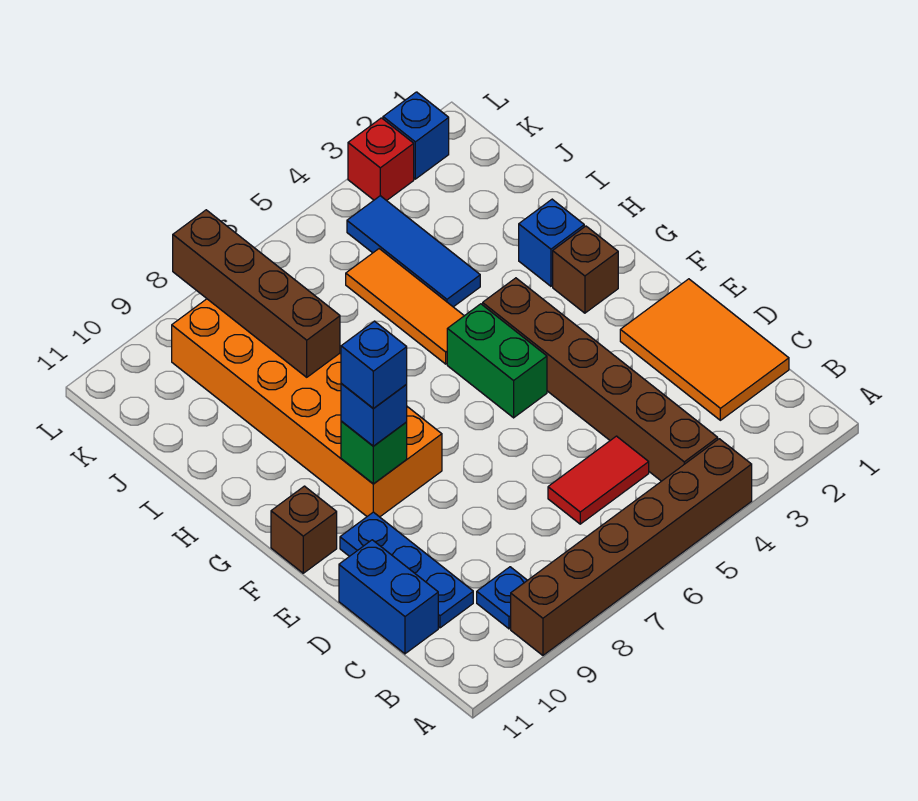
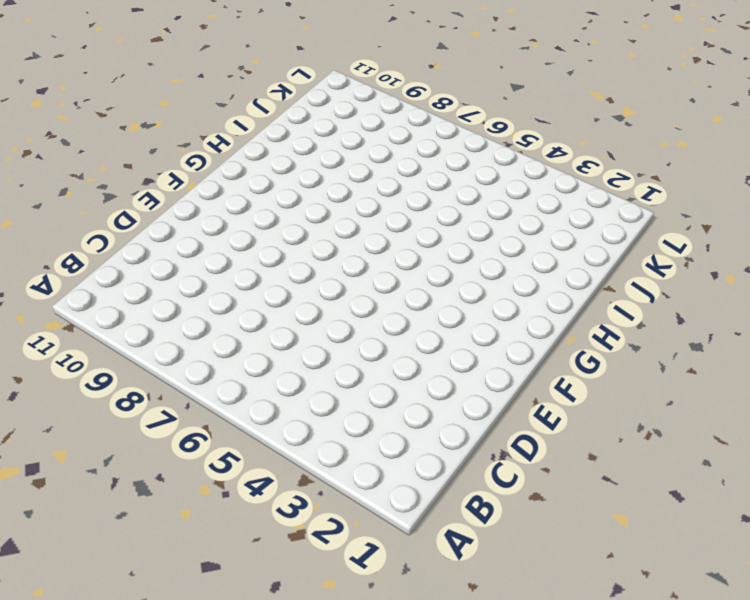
none -> brown 1x6 brick [511,439,752,655]
none -> brown 1x6 brick [483,278,718,481]
none -> blue 1x1 plate [477,567,527,629]

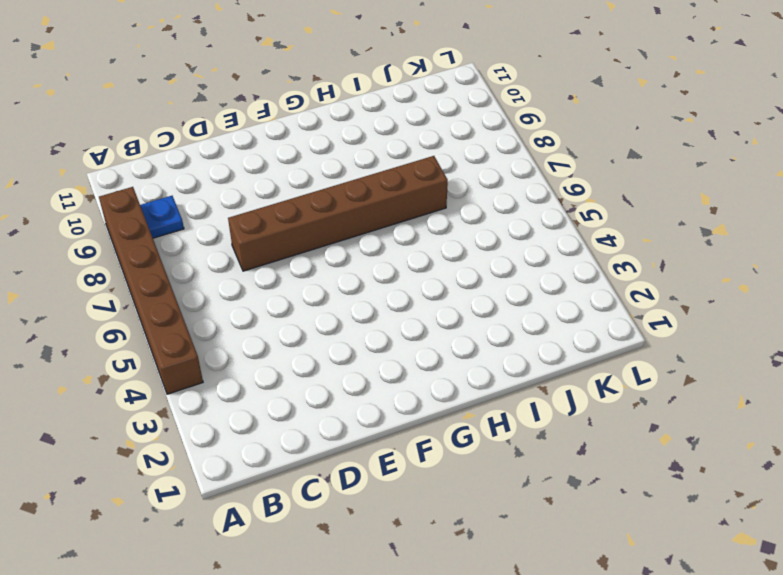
brown 1x6 brick [228,156,448,271] -> brown 1x6 brick moved to [483,278,718,481]
none -> orange 2x3 tile [620,279,789,420]
none -> red 1x2 tile [548,436,649,524]
none -> blue 1x3 plate [340,512,473,628]

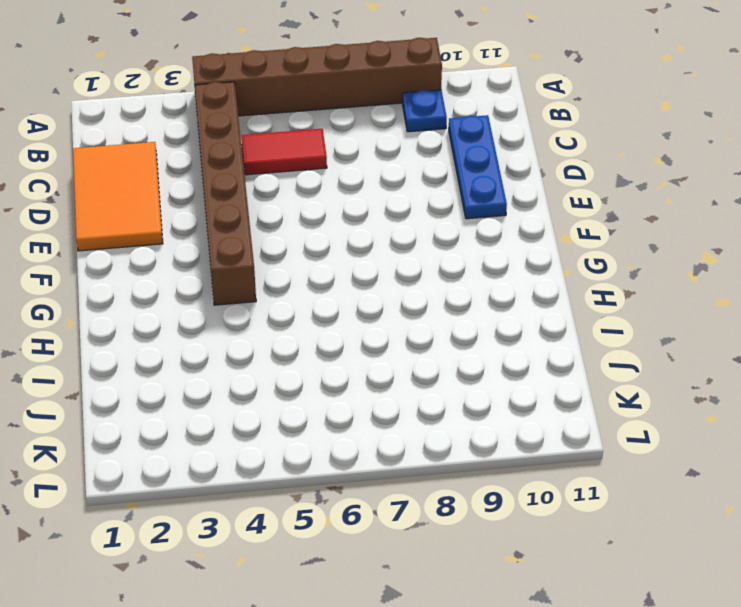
none -> blue 1x2 brick [339,540,438,654]
none -> green 1x2 brick [447,304,547,418]
none -> orange 2x6 brick [172,299,442,517]

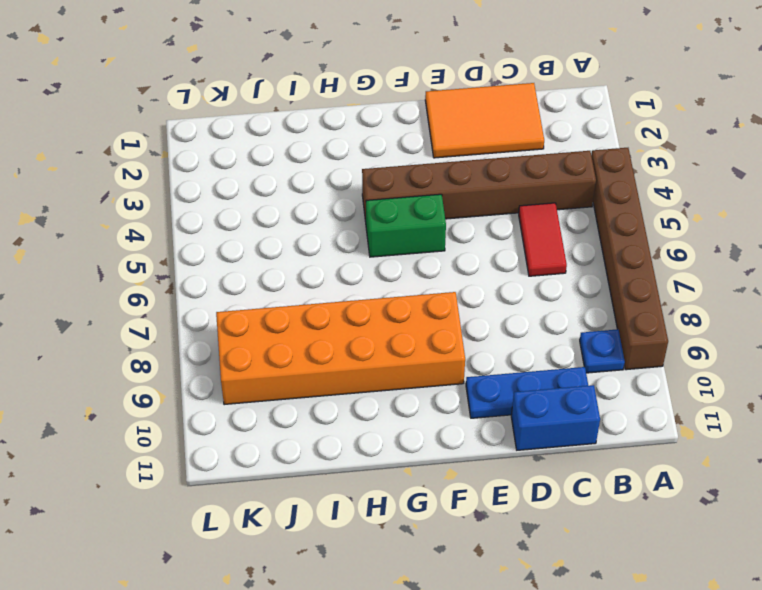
none -> brown 1x1 brick [271,486,337,573]
none -> brown 1x1 brick [553,226,618,313]
none -> blue 1x1 brick [519,199,584,286]

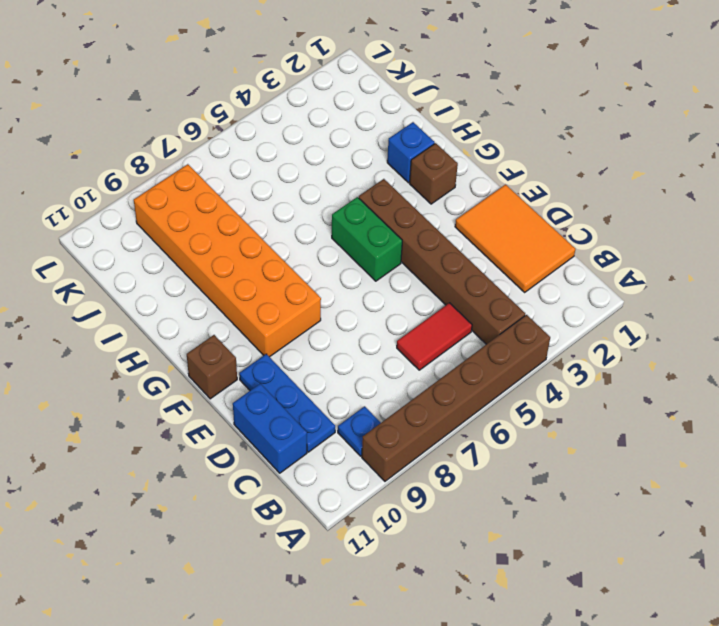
none -> orange 1x3 tile [346,249,464,364]
none -> blue 1x3 tile [347,196,480,307]
none -> blue 1x1 brick [383,92,449,179]

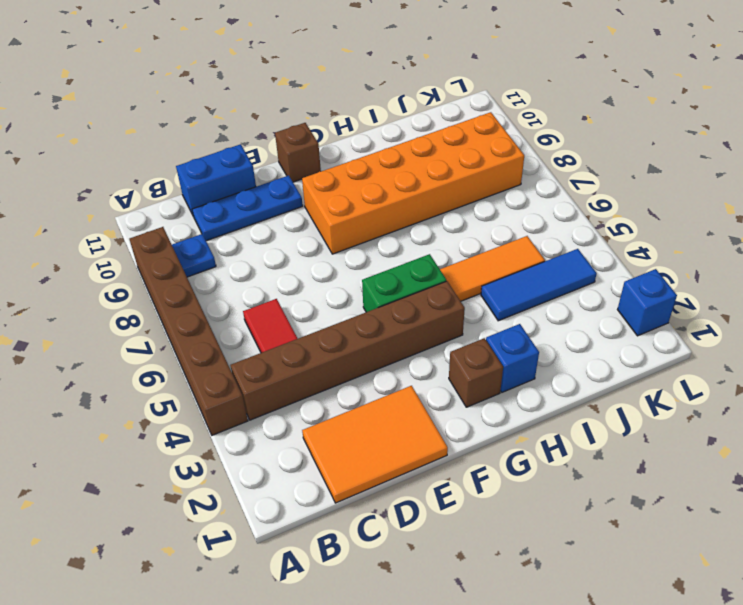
none -> red 1x1 brick [348,118,414,201]
none -> green 1x1 brick [341,421,407,484]
none -> brown 1x4 brick [173,210,340,377]

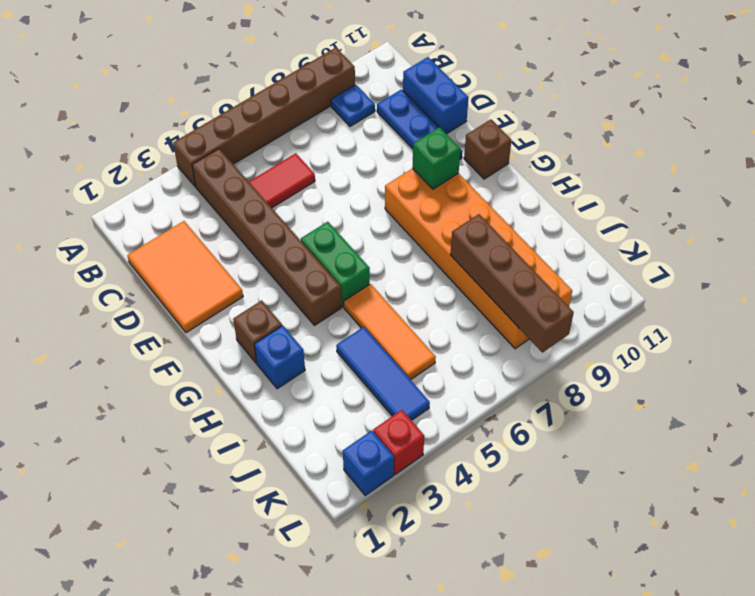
none -> blue 1x1 brick [341,383,407,446]
none -> blue 1x1 brick [341,321,407,408]

